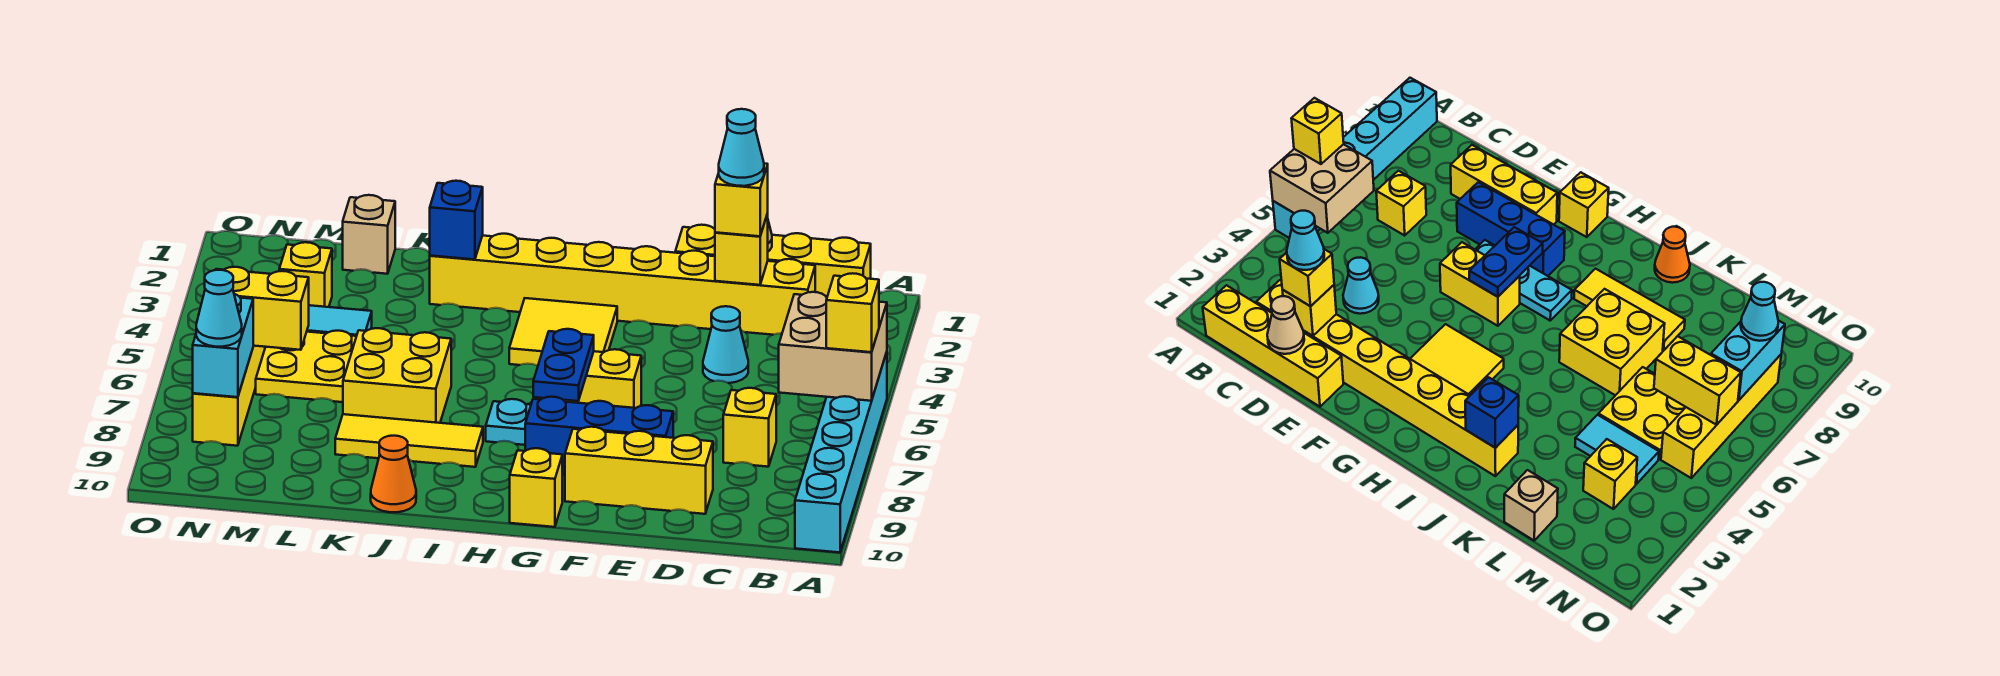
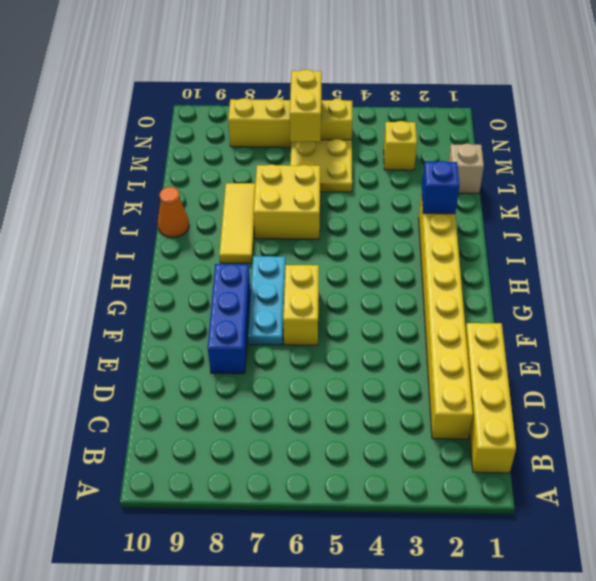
none -> cyan 1x6 brick [795,352,887,552]
none -> yellow 1x1 brick [723,388,776,467]
none -> cyan 1x1 cone [703,306,748,383]
none -> yellow 1x3 brick [565,427,713,514]

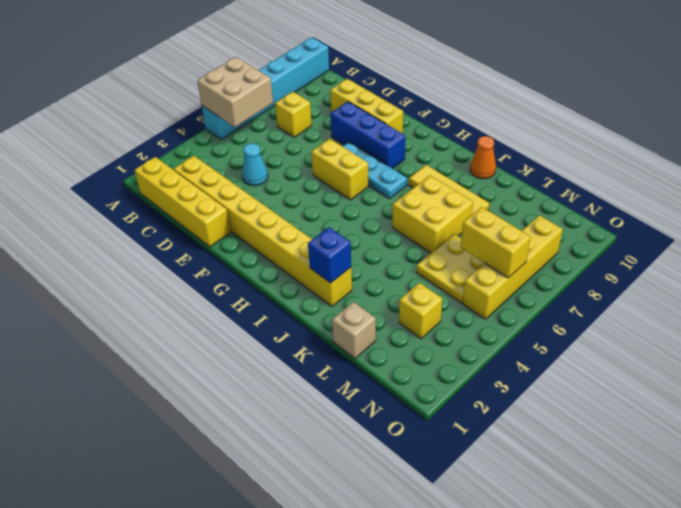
none -> yellow 2x2 tile [509,298,617,366]
none -> yellow 1x1 brick [510,448,562,527]
none -> cyan 1x2 tile [307,305,372,336]
none -> tan 1x1 cone [1267,296,1304,354]

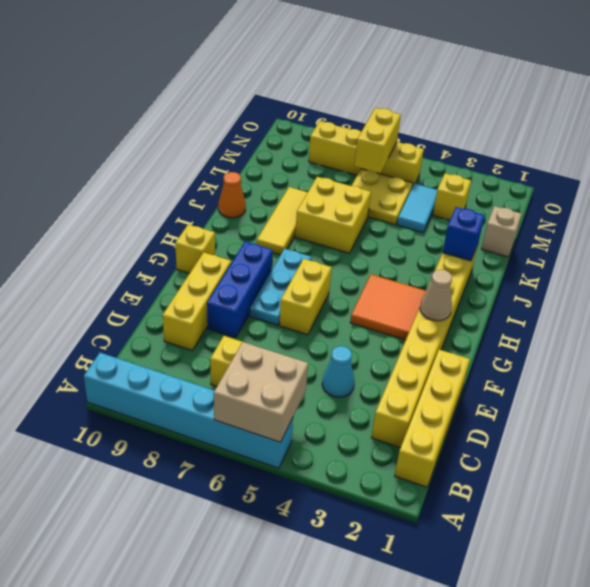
tan 1x1 cone [420,270,452,321] -> tan 1x1 cone moved to [1267,296,1304,354]
orange 2x2 tile [350,274,426,340] -> yellow 2x2 tile [509,298,617,366]
none -> yellow 1x1 brick [715,214,768,285]
none -> blue 1x2 plate [533,329,594,401]
none -> cyan 1x2 brick [193,294,253,397]
none -> yellow 1x1 brick [826,273,879,352]

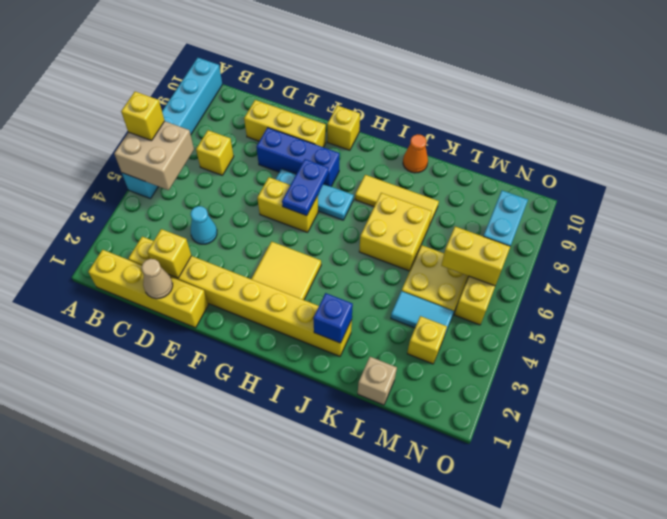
none -> yellow 1x1 brick [715,163,768,236]
none -> cyan 1x1 cone [196,270,242,347]
none -> cyan 1x1 cone [719,109,764,186]

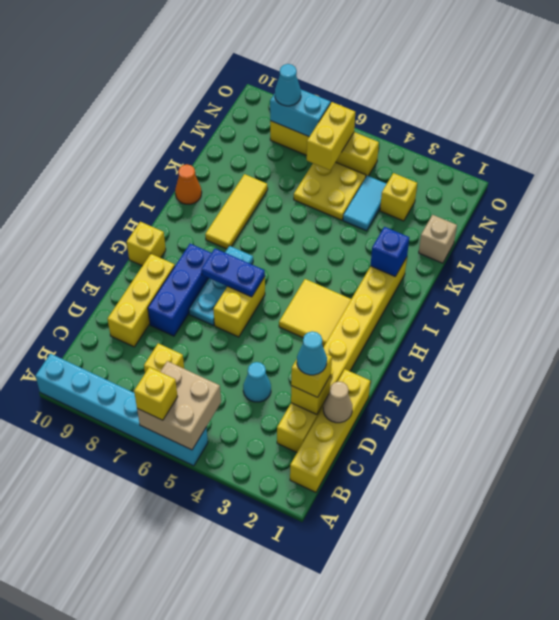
none -> yellow 2x2 brick [343,328,451,423]

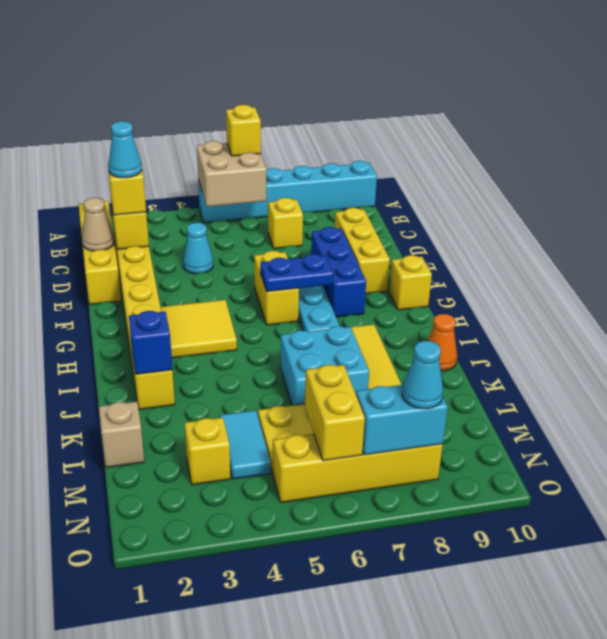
cyan 2x2 brick [280,326,369,405] -> yellow 2x2 brick [343,328,451,423]

